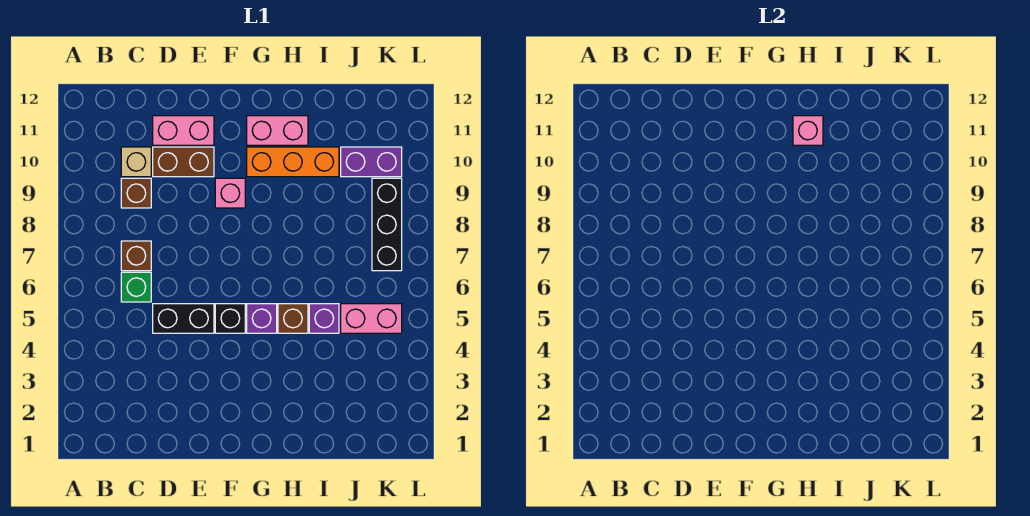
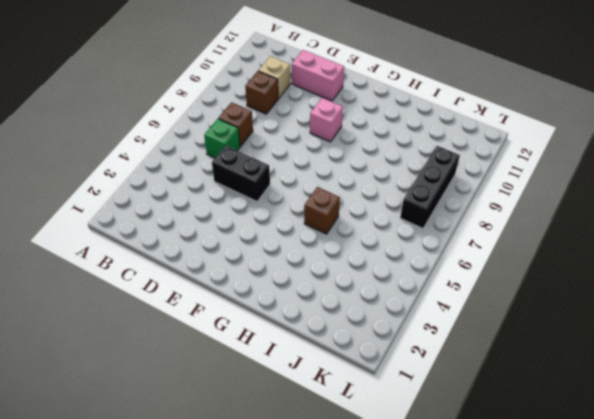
none -> brown 1x2 brick [153,147,214,177]
none -> black 1x1 brick [215,304,245,333]
none -> purple 1x1 brick [247,304,277,333]

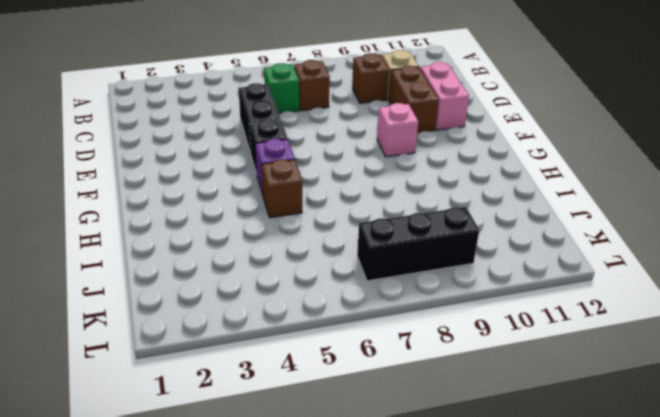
none -> orange 1x3 brick [247,147,339,177]
none -> pink 1x2 brick [247,116,308,145]
none -> purple 1x1 brick [309,304,339,333]

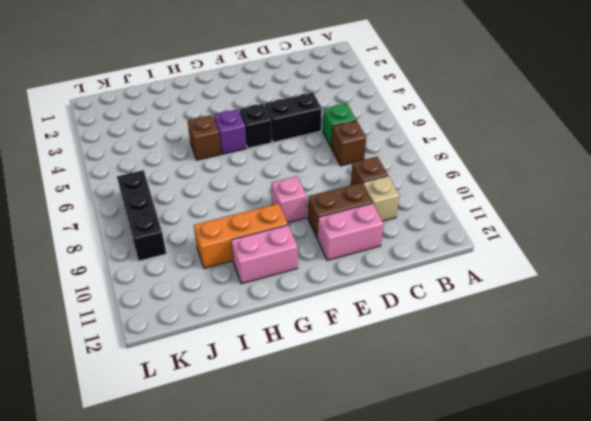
none -> purple 1x1 brick [309,304,339,333]
none -> pink 1x2 brick [341,304,402,333]
none -> purple 1x2 brick [341,147,402,177]

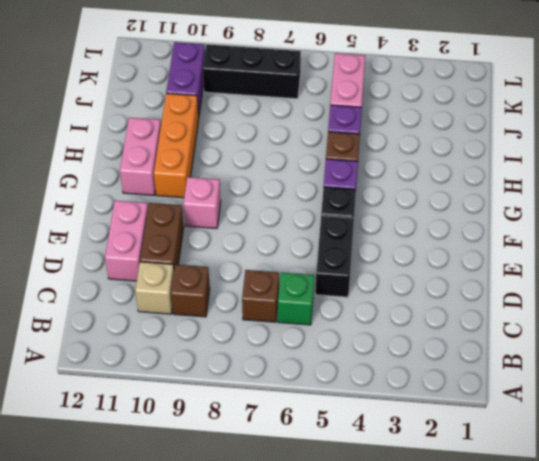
none -> pink 1x1 brick [793,116,823,145]

